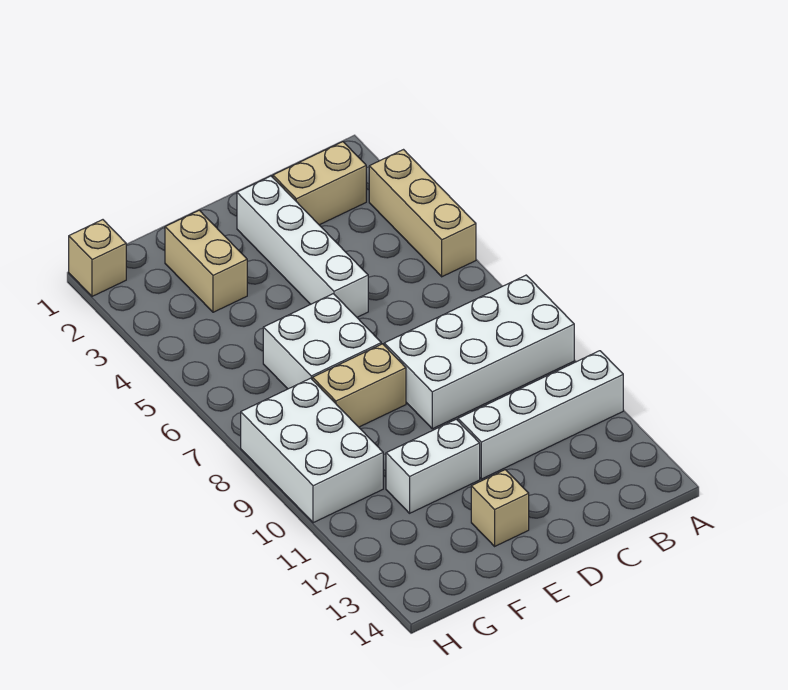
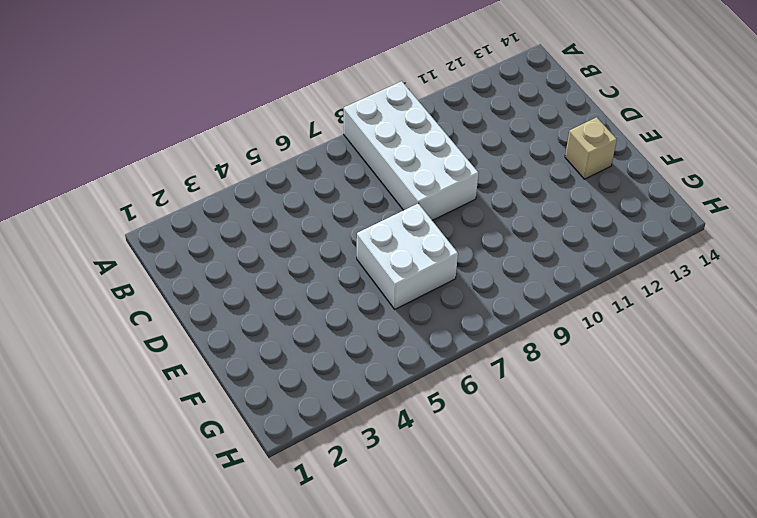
none -> tan 1x3 brick [369,150,476,277]
none -> white 1x4 brick [458,351,623,479]
none -> tan 1x2 brick [273,142,366,225]

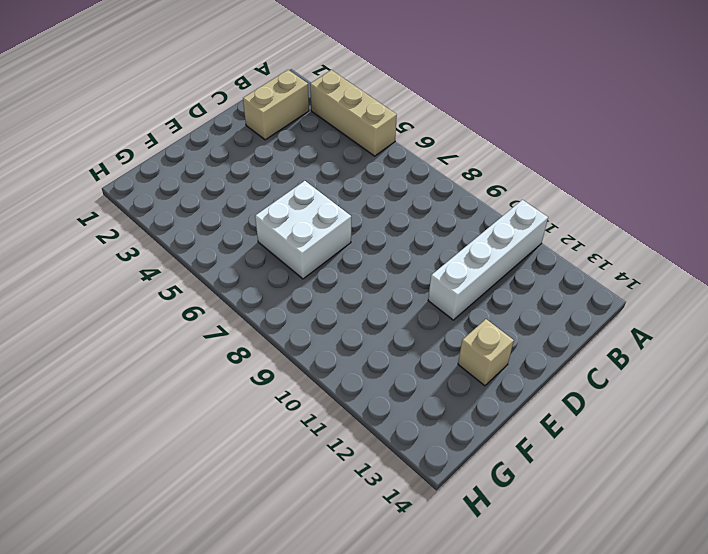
none -> white 2x4 brick [384,275,574,429]
none -> white 1x4 brick [237,176,368,317]
none -> tan 1x2 brick [312,344,406,427]

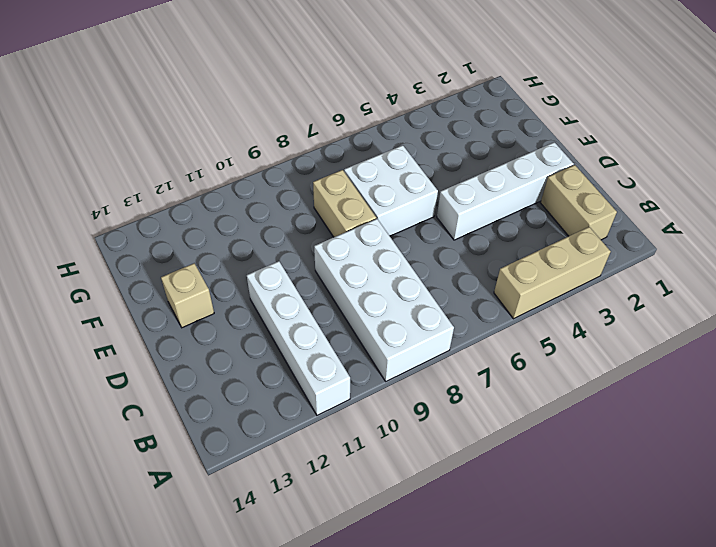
none -> white 1x2 brick [386,419,480,513]
none -> tan 1x2 brick [165,210,247,312]
none -> white 2x3 brick [241,378,383,523]

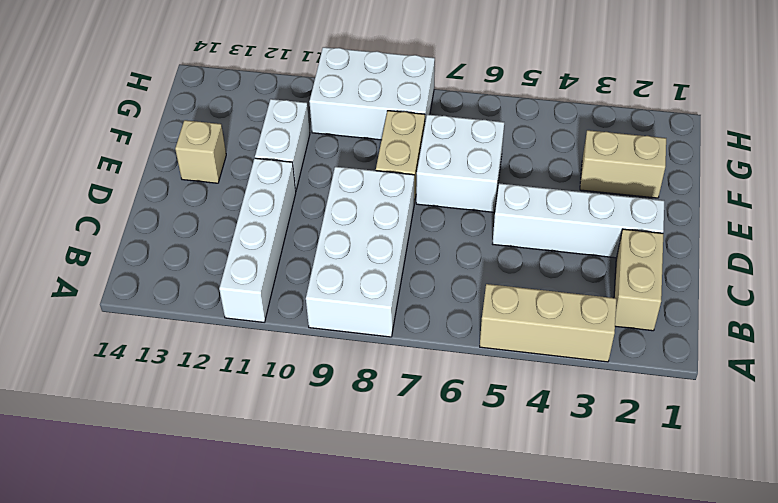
none -> tan 1x1 brick [69,220,126,296]

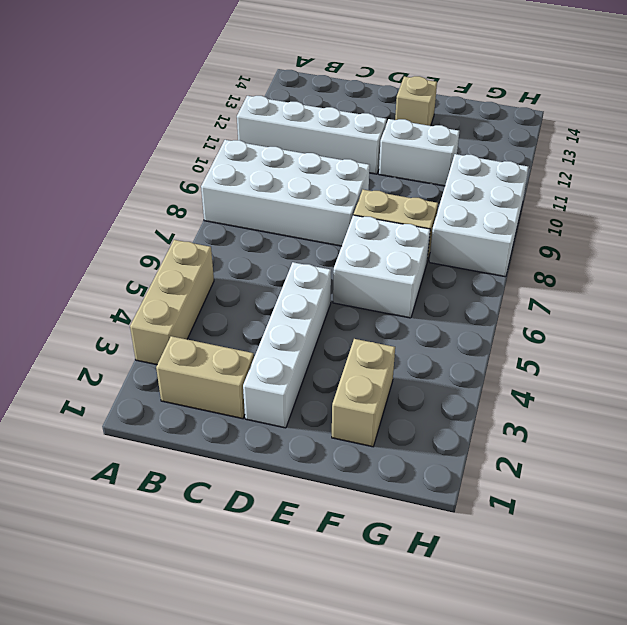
none -> tan 1x1 brick [69,220,126,296]

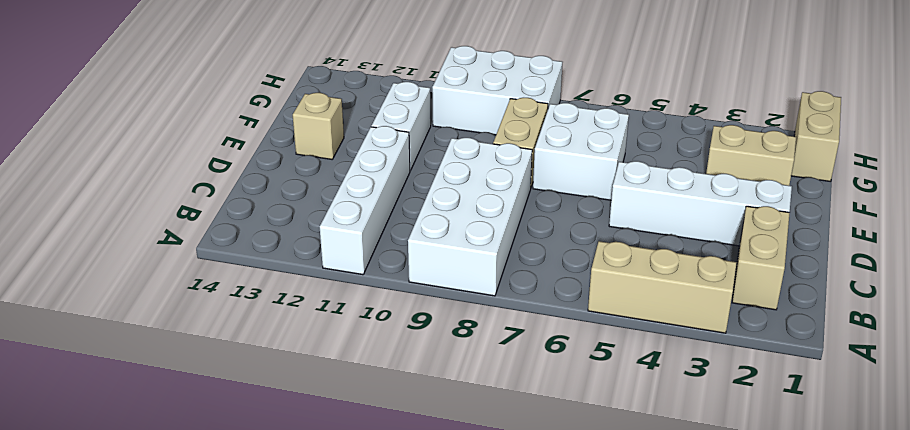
tan 1x2 brick [791,91,841,182] -> tan 1x1 brick [69,220,126,296]

